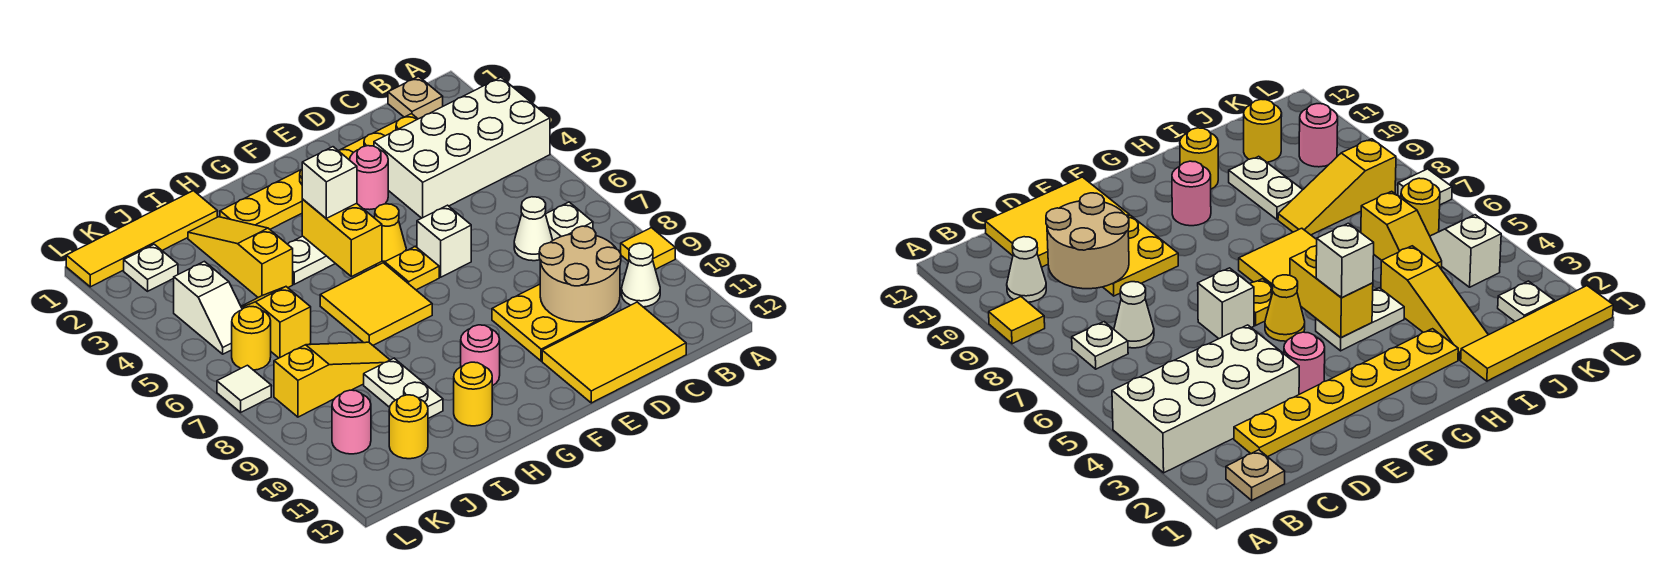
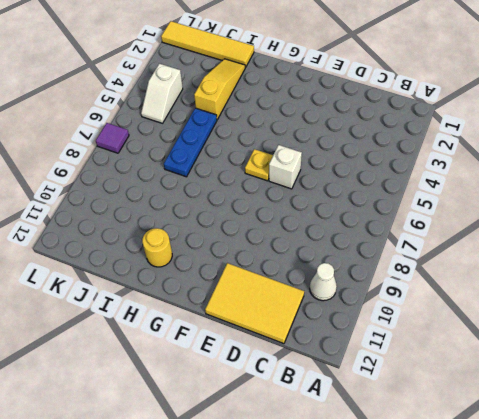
blue 1x3 plate [164,108,217,177] -> none
purple 1x1 tile [96,123,129,153] -> white 1x1 tile [217,365,271,412]
none -> white 2x4 brick [374,77,550,218]
none -> yellow 1x1 tile [621,228,675,270]
none -> tan 1x1 plate [388,76,443,119]
none -> white 1x1 plate [546,202,593,240]

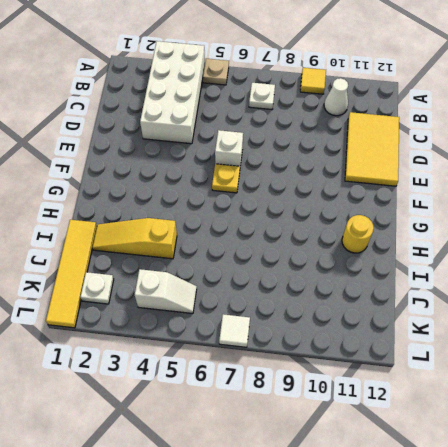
tan 1x1 plate [203,59,229,85] -> tan 1x1 plate moved to [388,76,443,119]
none -> yellow 1x6 plate [220,114,418,229]
none -> white 1x1 cone [514,197,553,261]
none -> yellow 2x2 plate [492,284,604,361]
none -> pink 1x1 round brick [350,146,388,210]

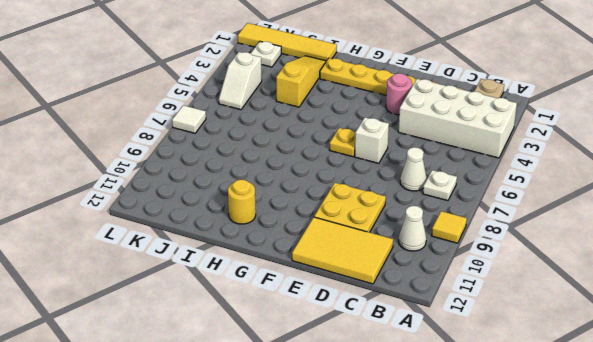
none -> yellow 1x1 cone [375,204,406,266]
none -> white 1x2 plate [288,236,335,284]
none -> yellow 2x2 tile [320,263,432,345]
none -> pink 1x1 round brick [461,325,500,386]

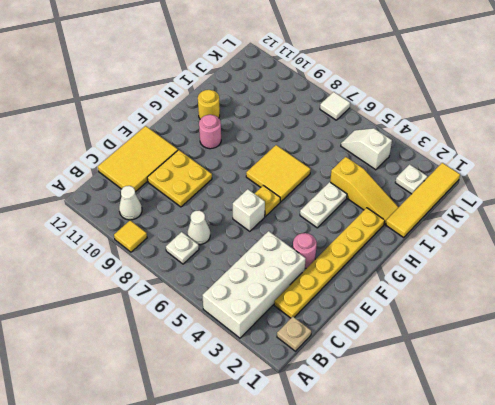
none -> yellow 1x1 cone [375,204,406,266]
none -> yellow 1x3 slope [274,342,390,417]
none -> white 1x2 plate [364,358,443,418]
none -> yellow 1x2 slope [241,287,311,358]

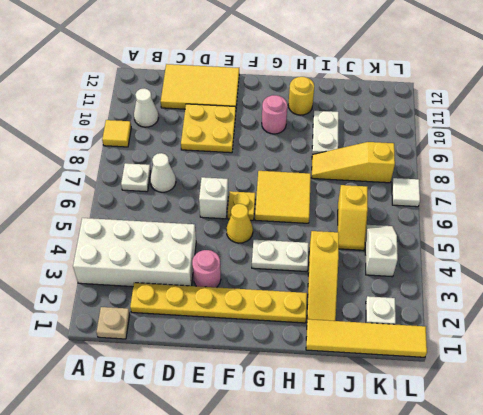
none -> yellow 1x1 round brick [389,395,428,459]
none -> yellow 1x1 round brick [232,306,271,370]
none -> pink 1x1 round brick [332,390,371,454]
none -> tan 2x2 round brick [539,226,621,322]

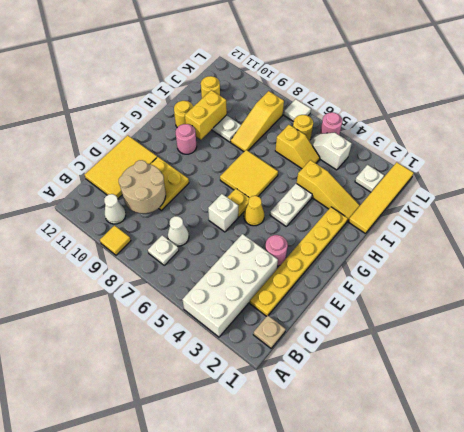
yellow 1x2 brick [185,90,227,140] -> yellow 1x2 brick turned to [302,199,382,277]
pink 1x1 round brick [320,112,343,135] -> pink 1x1 round brick moved to [332,390,371,454]
none -> white 1x1 brick [302,147,357,218]

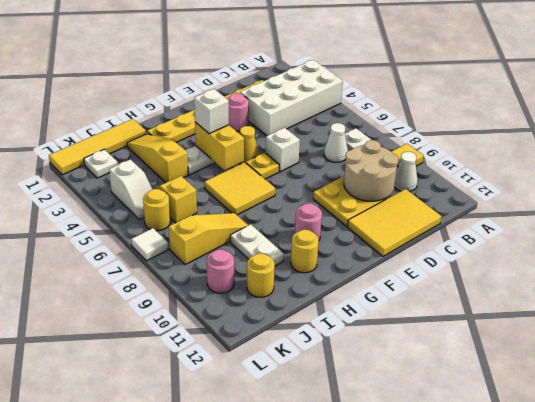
none -> tan 1x1 plate [388,76,443,119]

